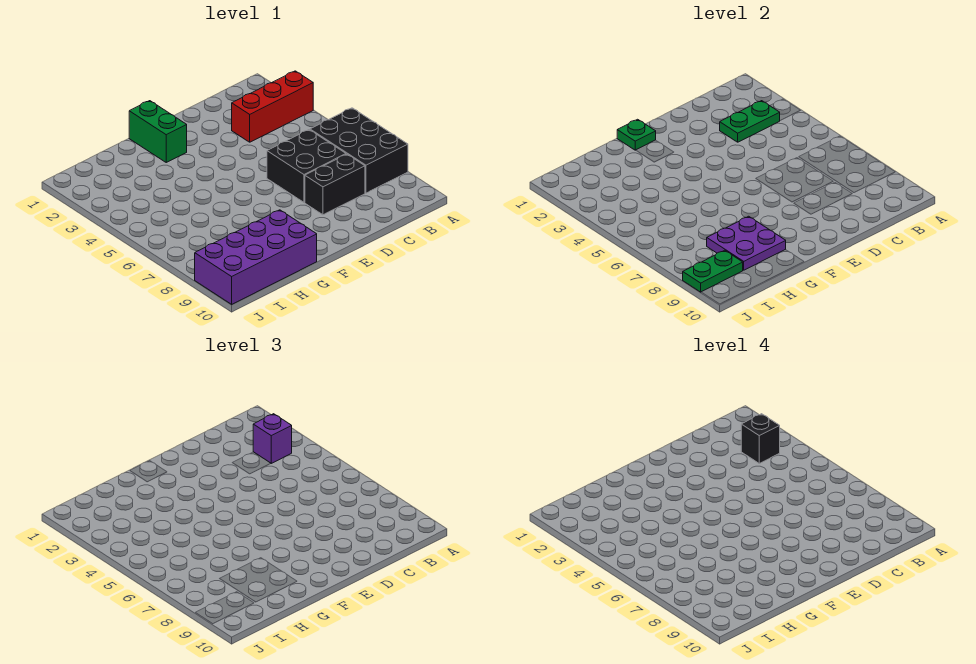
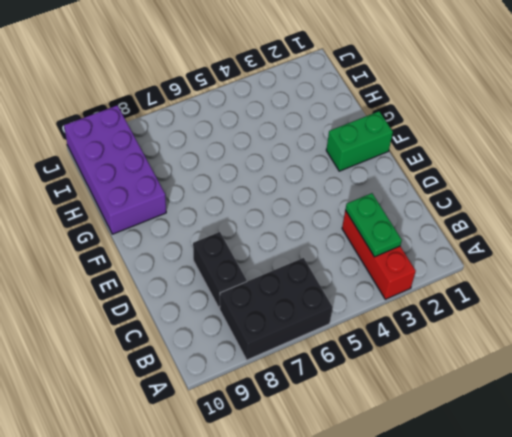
none -> black 2x2 brick [267,130,346,202]
none -> green 1x1 plate [617,119,656,150]
none -> purple 2x2 plate [707,216,786,270]

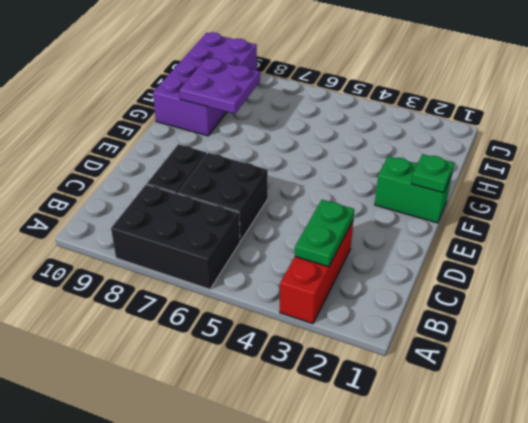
none -> green 1x2 plate [683,250,743,292]
none -> purple 1x1 brick [253,414,292,463]
none -> black 1x1 brick [741,414,780,463]

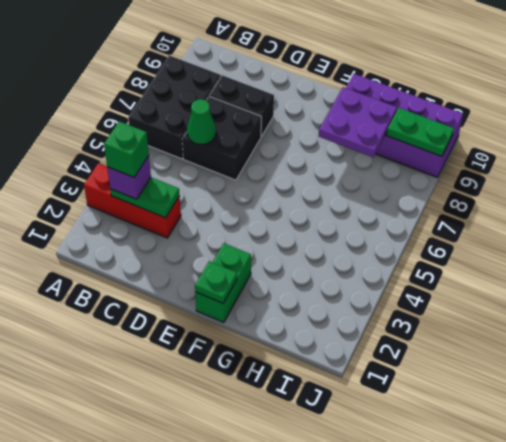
green 1x1 brick [104,121,149,177] -> black 1x1 brick [741,414,780,463]
green 1x1 cone [187,99,216,144] -> none

